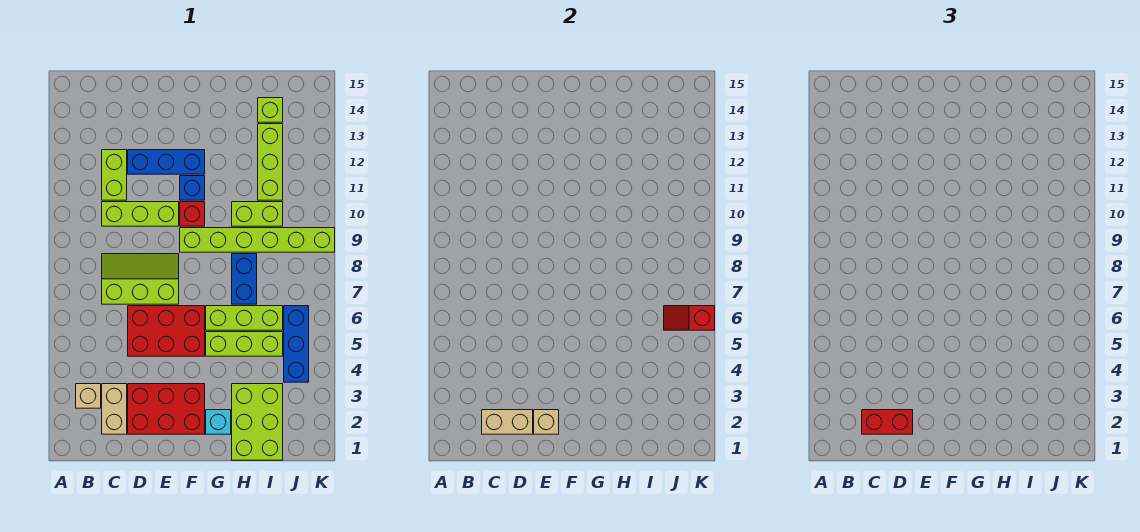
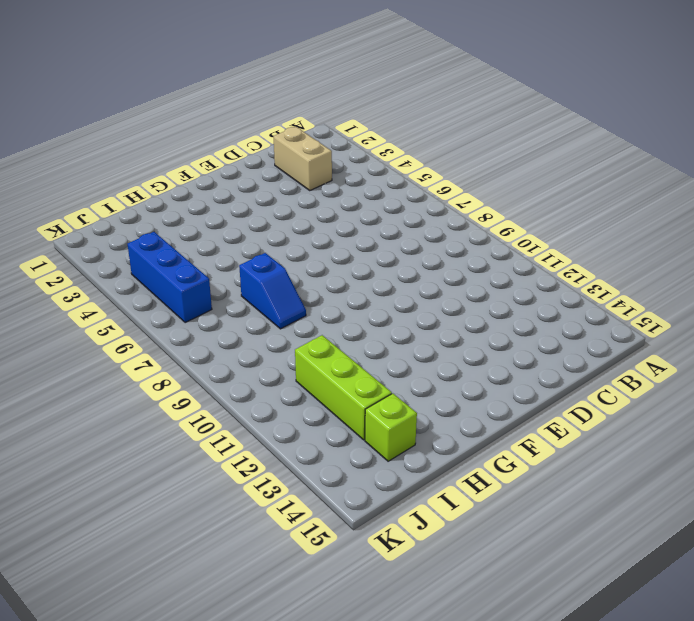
blue 1x2 slope [239,253,306,329] -> blue 1x2 brick [232,254,257,304]
none -> tan 1x1 brick [76,384,101,408]
none -> lime 2x3 slope [102,254,179,304]
none -> lime 1x3 brick [102,202,179,226]

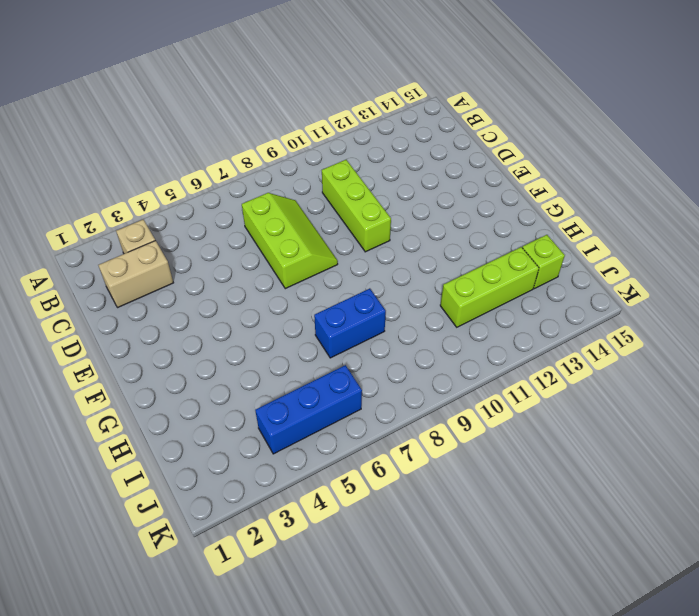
none -> lime 1x2 brick [102,150,127,200]
none -> red 2x3 brick [128,384,205,434]
none -> red 2x3 brick [128,306,205,356]

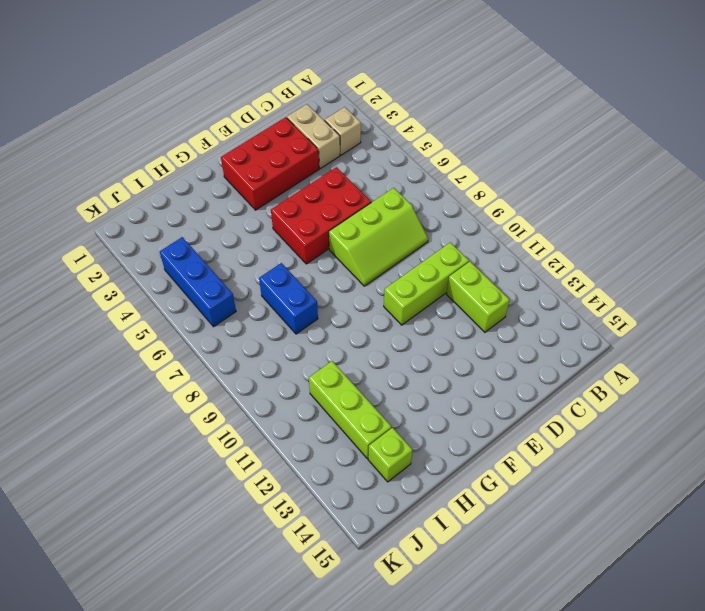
none -> blue 1x3 brick [128,150,205,174]
none -> lime 1x6 brick [180,228,335,252]
none -> red 1x1 brick [180,202,205,226]

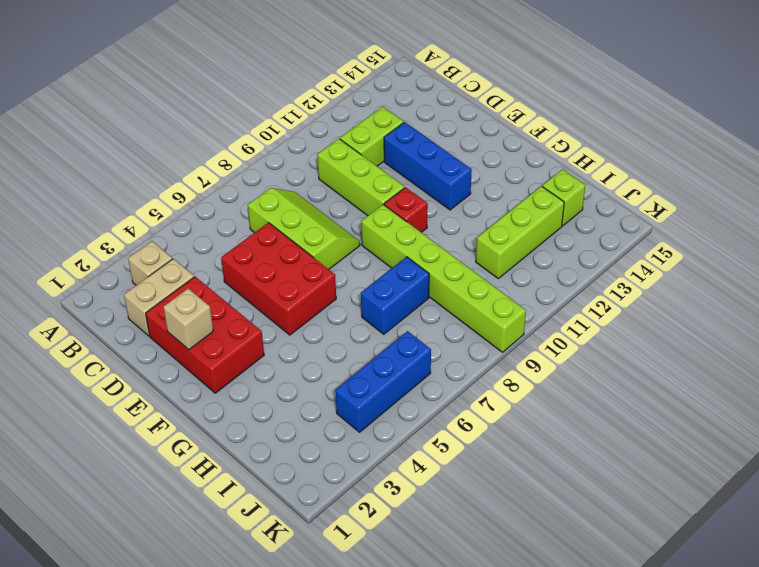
none -> blue 1x1 brick [180,176,205,200]
none -> cyan 1x1 brick [206,410,231,434]
none -> lime 1x3 brick [206,332,283,356]

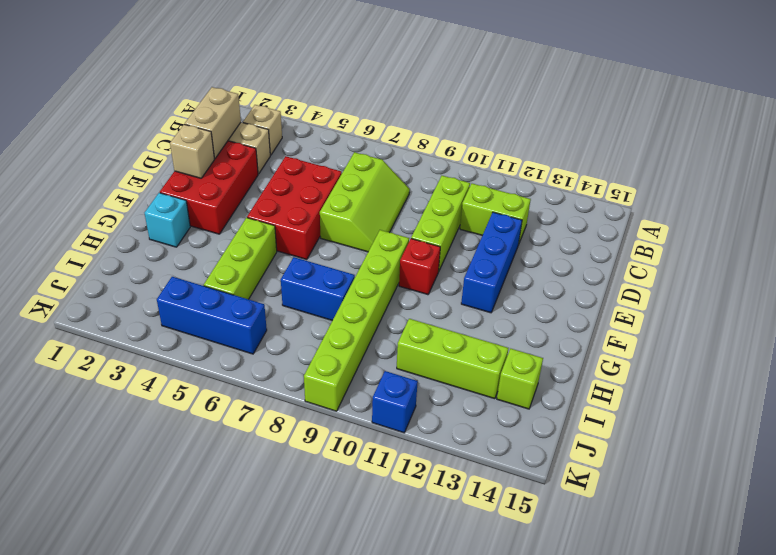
blue 1x1 brick [372,371,418,433] -> blue 1x1 brick moved to [180,176,205,200]
none -> lime 1x3 brick [206,306,283,330]
none -> lime 2x3 brick [232,384,283,460]
none -> lime 1x2 brick [232,202,283,226]

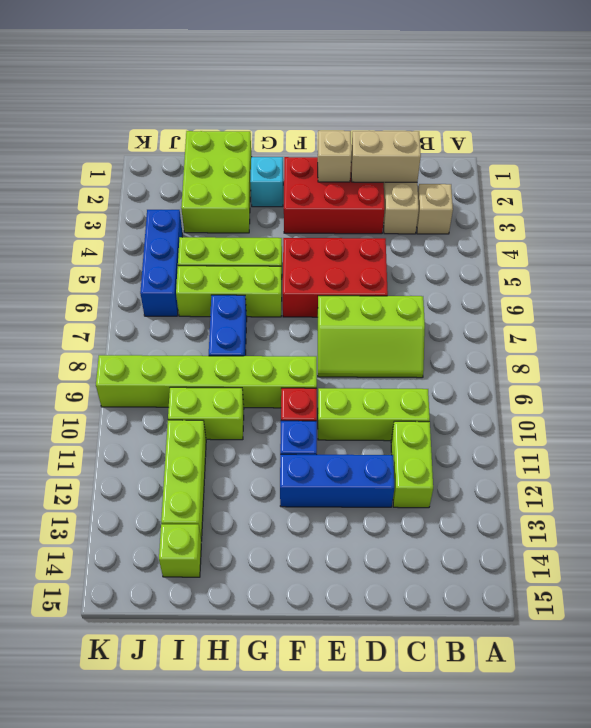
none -> red 1x2 slope [664,306,715,330]
none -> red 1x2 brick [862,410,913,434]

